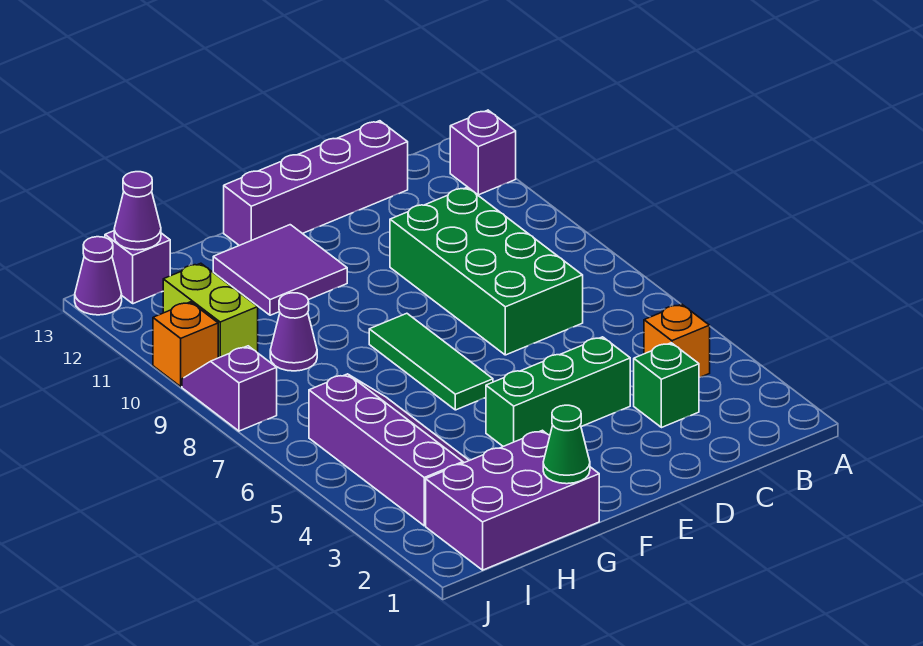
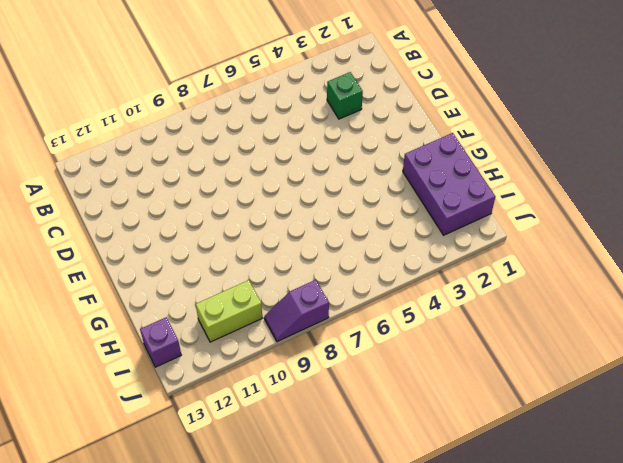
none -> purple 1x1 brick [450,110,516,195]
none -> orange 1x1 brick [644,304,710,377]
none -> green 2x4 brick [390,187,583,355]

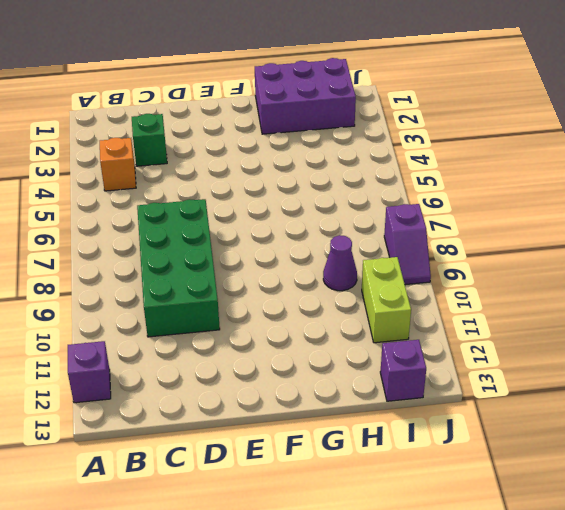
none -> purple 1x4 brick [224,121,408,246]
none -> green 1x3 brick [486,337,630,446]
none -> green 1x3 tile [369,313,493,410]

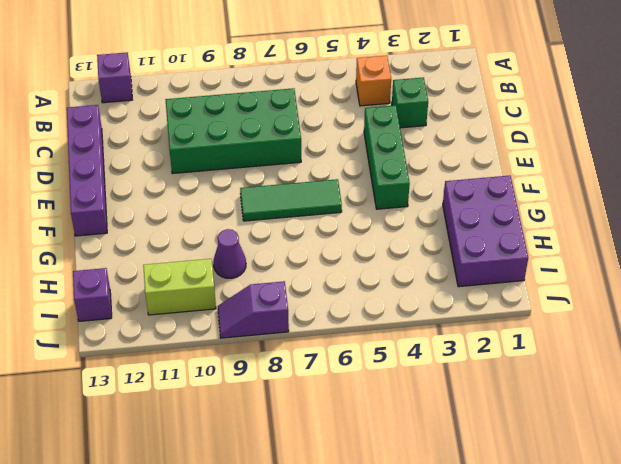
none -> purple 2x2 tile [213,225,347,315]
none -> purple 2x4 slope [309,374,469,526]
none -> orange 1x1 brick [153,302,218,386]

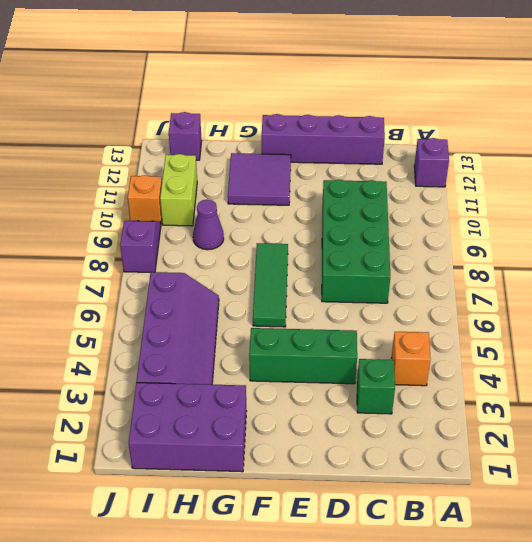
none -> purple 1x1 cone [75,237,122,315]
none -> green 1x1 cone [543,405,590,484]
none -> purple 1x1 cone [114,172,161,250]

